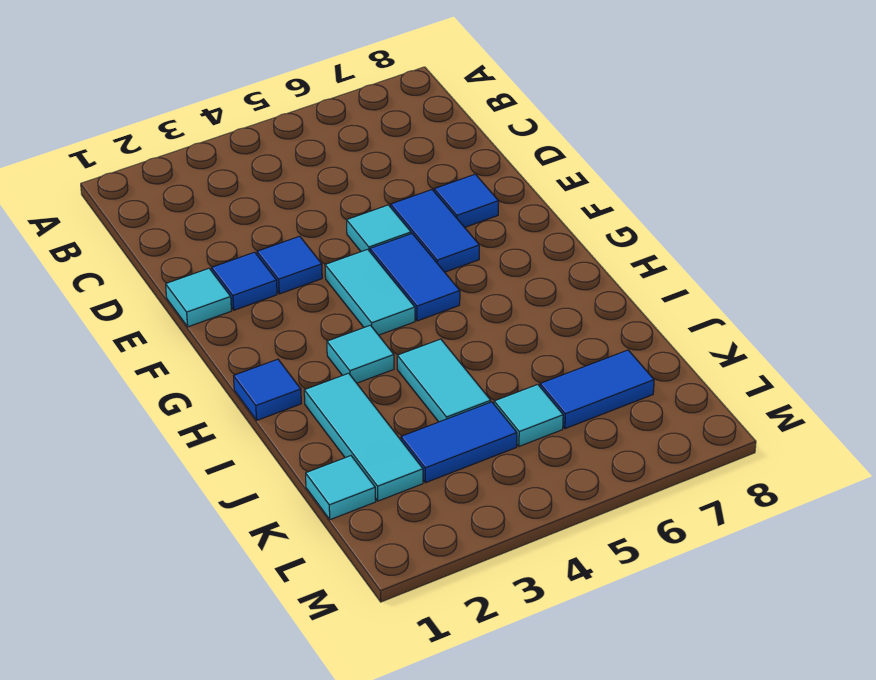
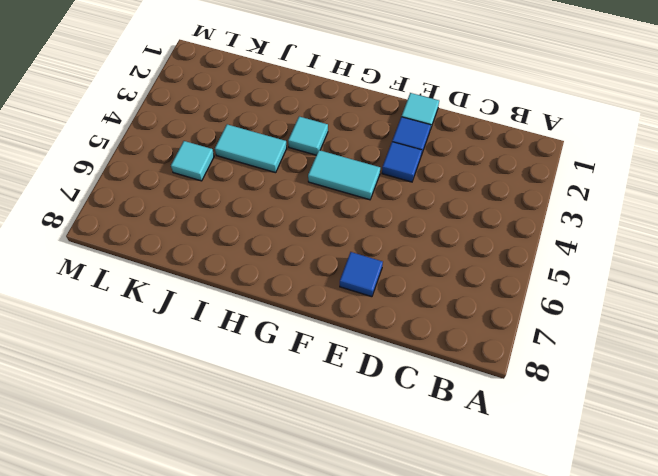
none -> cyan 1x1 tile [347,205,411,252]
none -> blue 1x2 tile [391,190,479,272]
none -> blue 1x2 tile [370,234,460,321]

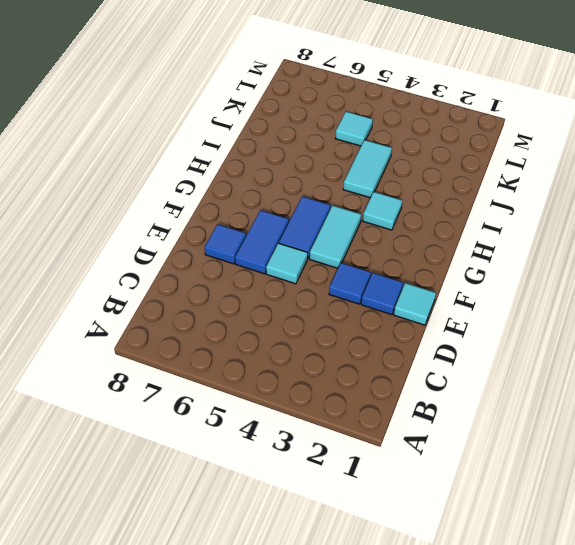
none -> blue 1x1 tile [234,359,301,420]
none -> cyan 1x3 tile [304,373,423,501]
none -> cyan 1x1 tile [306,456,376,520]

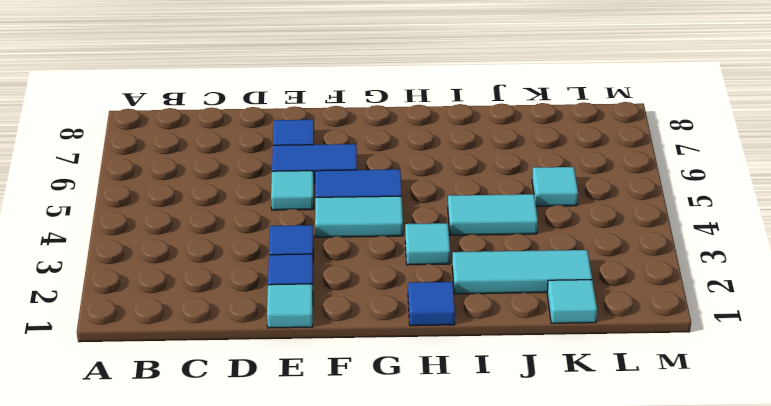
none -> blue 1x2 tile [401,402,517,483]
none -> blue 1x2 tile [540,350,654,429]

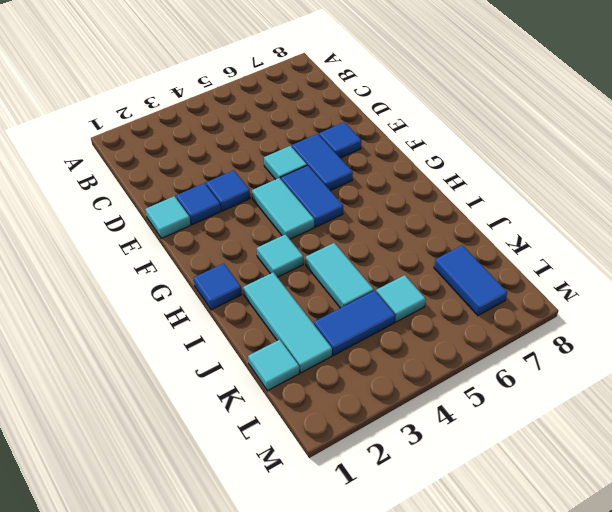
blue 1x2 tile [434,246,507,315] -> blue 1x2 tile turned to [540,350,654,429]

